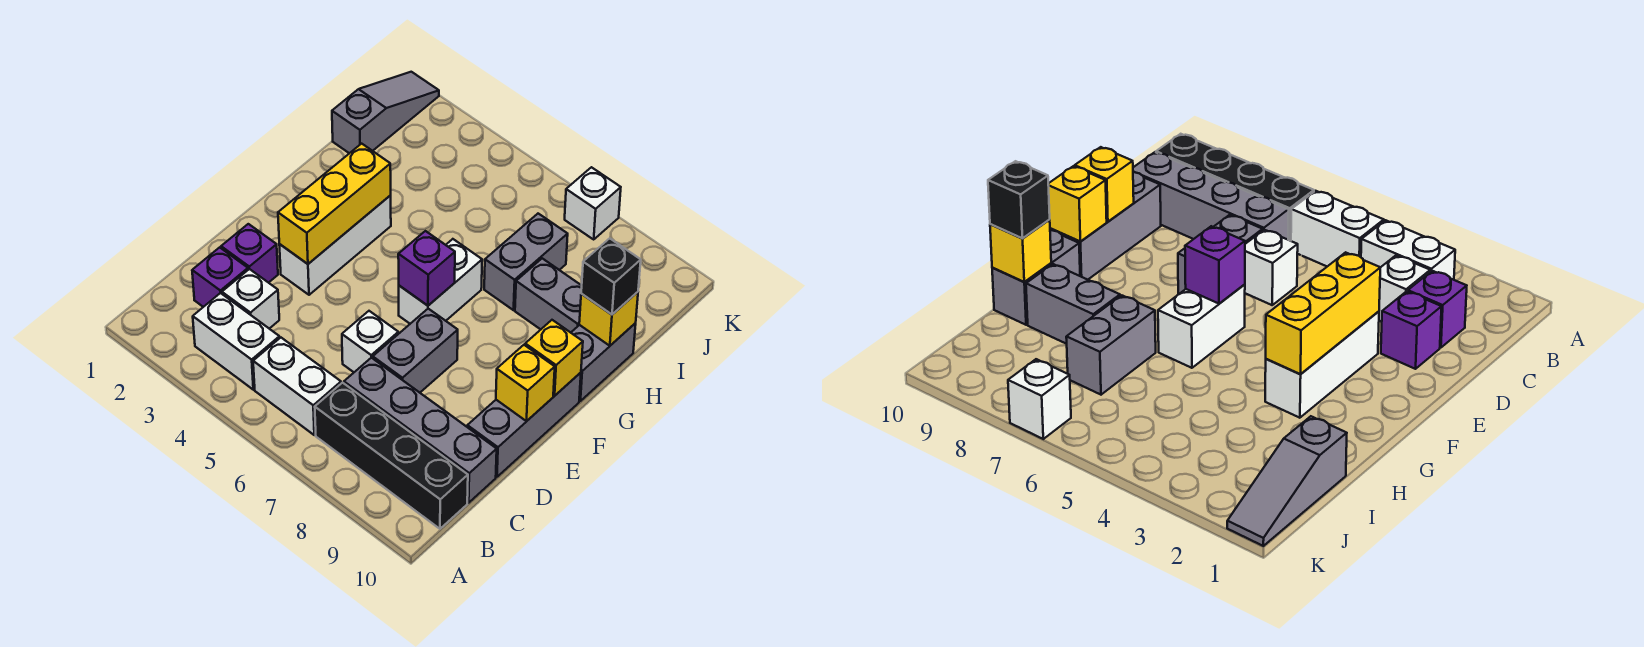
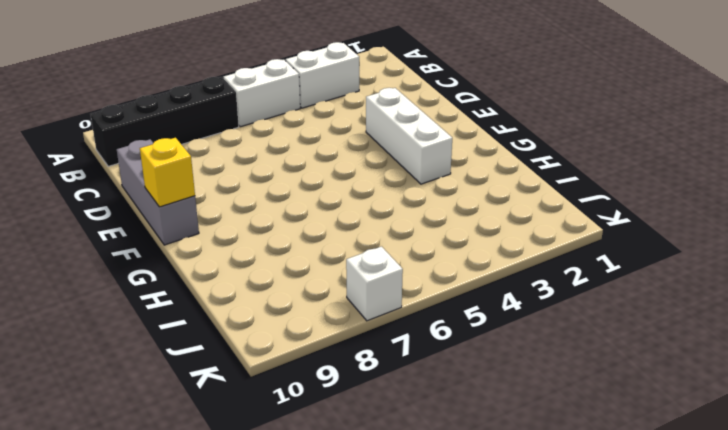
none -> purple 1x1 brick [192,247,248,307]
none -> white 1x1 brick [222,269,279,329]
none -> grey 1x4 brick [344,358,497,503]

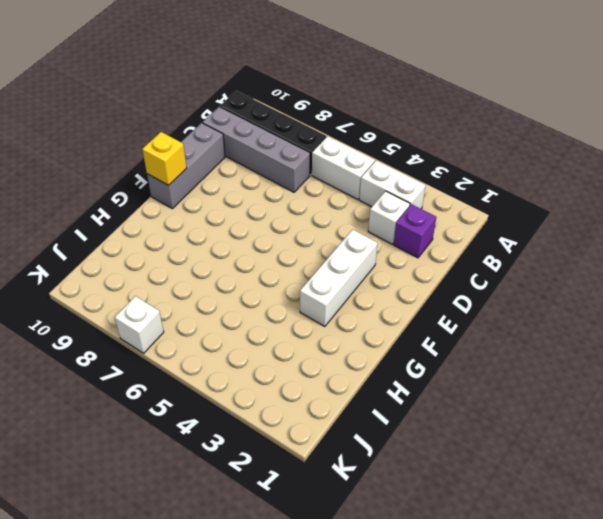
none -> purple 1x1 brick [221,224,278,283]
none -> white 1x1 brick [342,311,398,372]
none -> grey 1x2 brick [373,309,458,393]

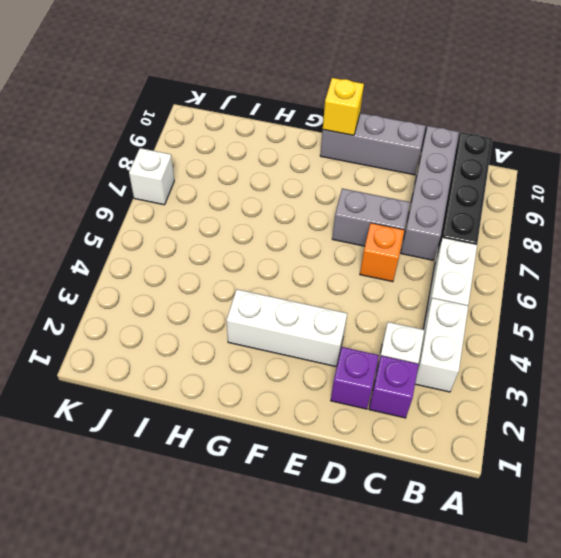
orange 1x1 brick [360,223,404,282] -> white 1x1 brick [342,311,398,372]
none -> white 1x2 brick [399,239,482,324]
none -> grey 1x2 brick [571,323,636,401]
none -> grey 1x2 brick [484,214,568,310]

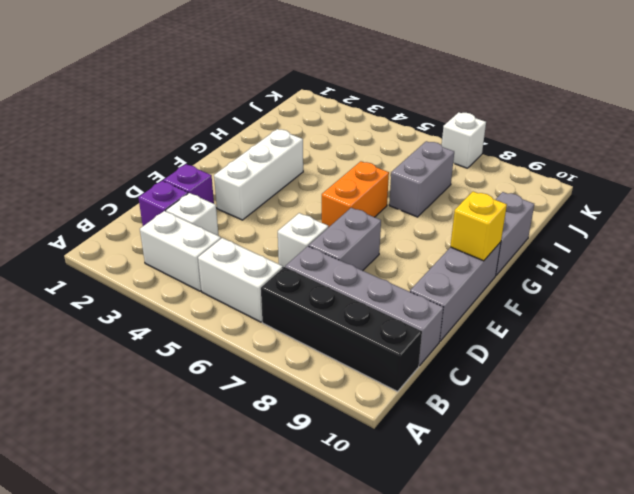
orange 1x2 brick [322,161,389,228] -> white 1x2 brick [399,239,482,324]
none -> grey 1x2 brick [515,258,582,333]
none -> grey 1x3 slope [332,72,439,153]
none -> yellow 1x3 brick [278,144,391,264]

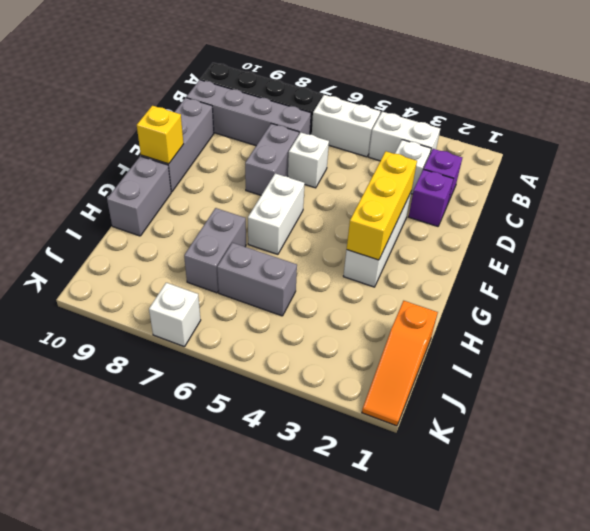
orange 1x3 slope [362,301,438,426] -> grey 1x3 slope [332,72,439,153]
grey 1x2 brick [217,243,297,316] -> grey 1x2 brick moved to [515,258,582,333]
none -> yellow 1x1 brick [496,345,555,421]
none -> purple 1x1 brick [398,231,455,306]
none -> yellow 1x1 brick [579,292,638,346]

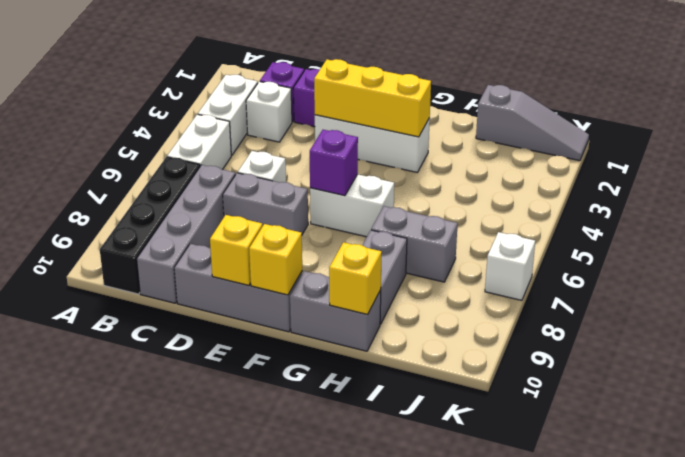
none -> black 1x1 brick [581,238,641,314]

